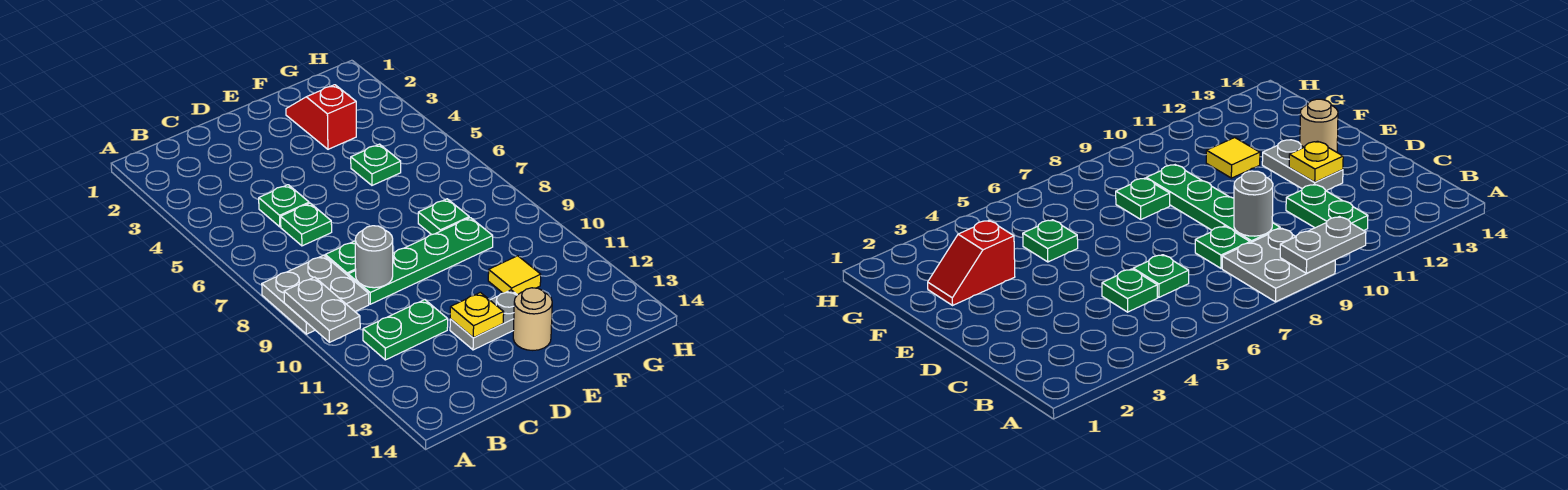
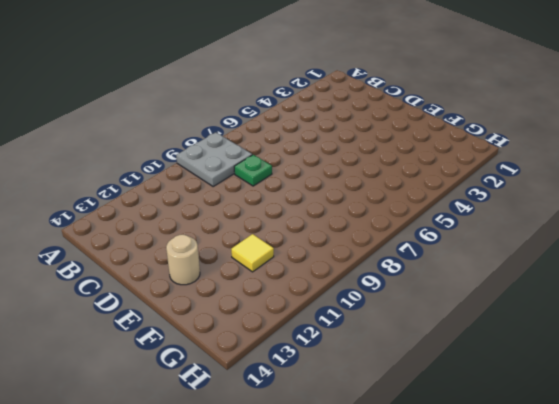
none -> green 1x2 plate [363,300,448,360]
none -> green 1x1 plate [259,185,309,227]
none -> green 1x1 plate [281,203,332,246]

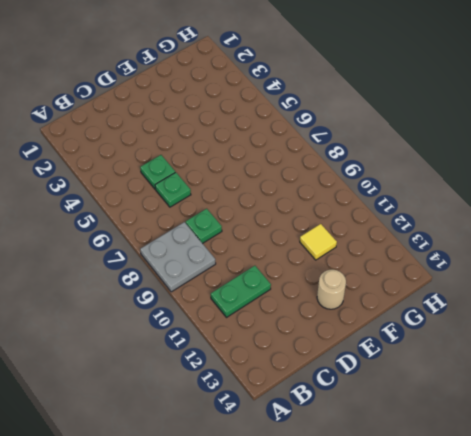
none -> green 1x4 plate [348,218,493,304]
none -> grey 1x2 plate [450,290,517,350]
none -> red 1x2 slope [286,85,356,149]

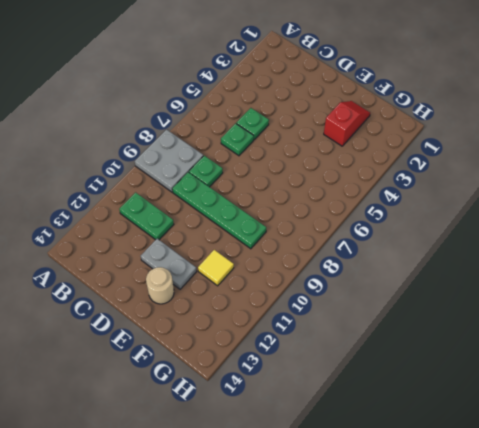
none -> green 1x1 plate [351,144,401,185]
none -> green 1x1 plate [418,199,469,235]
none -> grey 1x2 plate [284,277,360,342]

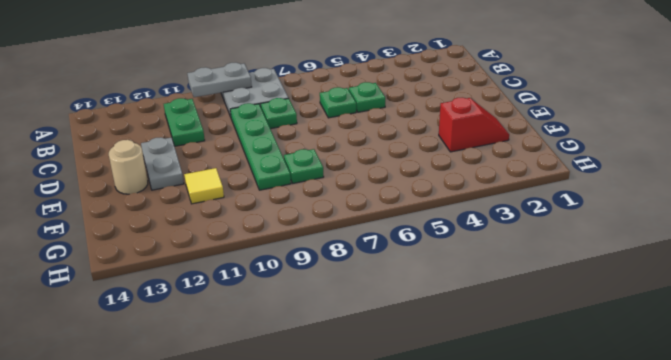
none -> green 1x1 plate [351,144,401,185]
none -> grey 1x1 round brick [355,226,393,288]
none -> yellow 1x1 plate [450,292,504,338]

